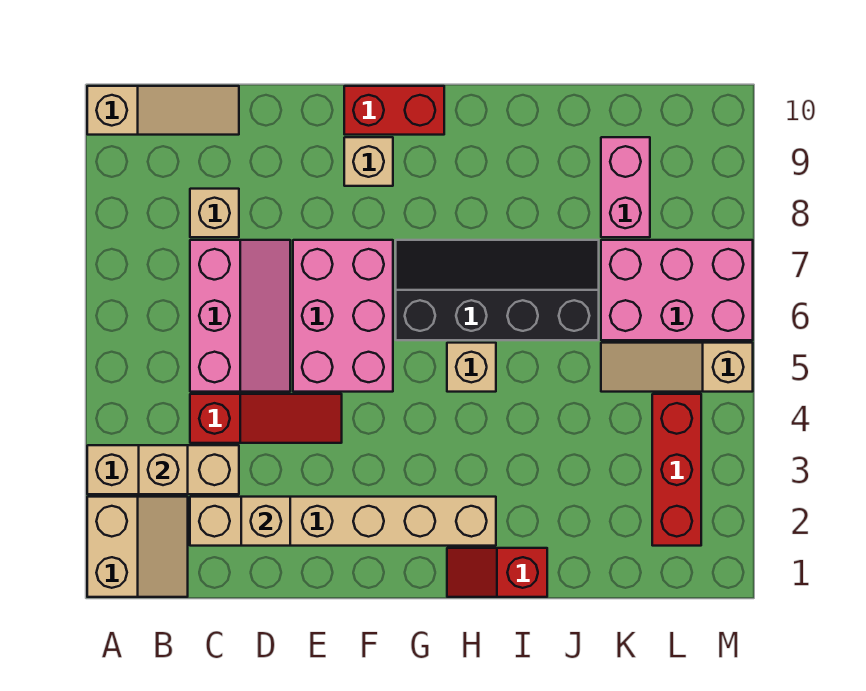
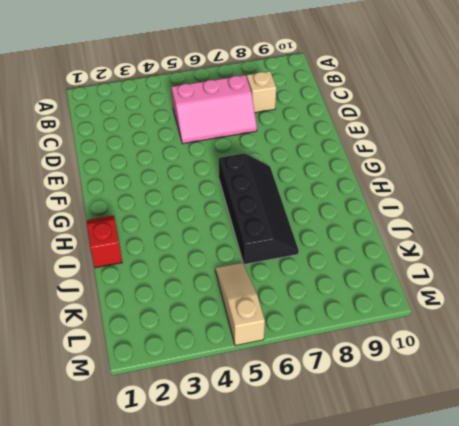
none -> tan 2x2 slope [87,497,188,597]
none -> tan 1x3 brick [87,445,239,494]
none -> tan 1x3 slope [87,86,239,135]

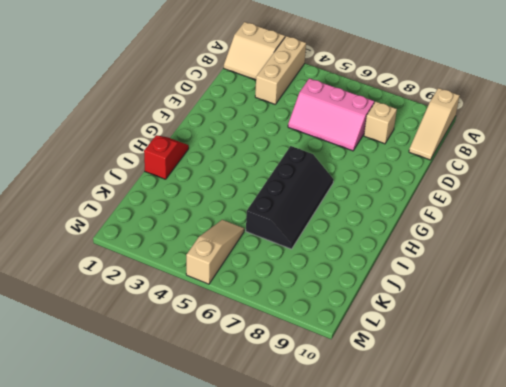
none -> tan 1x6 brick [190,497,496,546]
none -> red 1x3 slope [190,394,342,443]
none -> pink 2x3 brick [293,240,393,392]

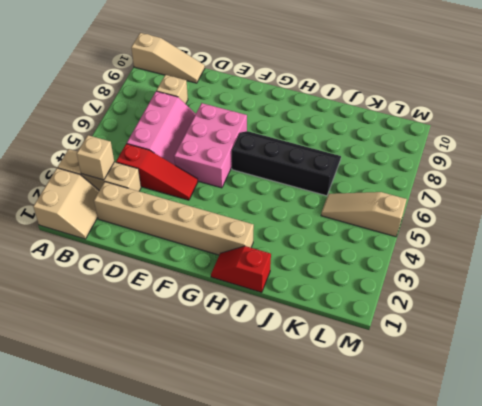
none -> tan 1x1 brick [344,137,393,186]
none -> red 1x2 brick [344,86,444,135]
none -> tan 1x1 brick [447,343,496,392]

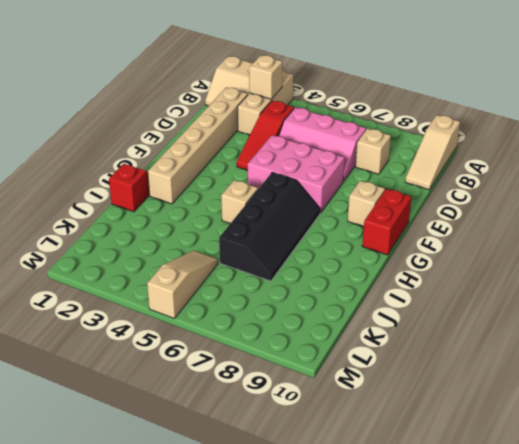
none -> pink 2x3 brick [601,240,753,340]
none -> pink 1x2 brick [601,137,650,237]
none -> red 1x3 brick [652,394,701,546]

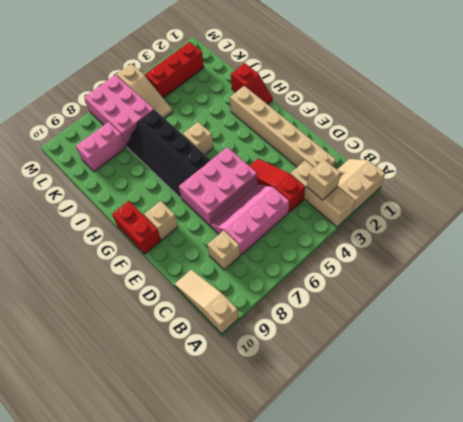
none -> tan 1x1 brick [241,497,290,546]

